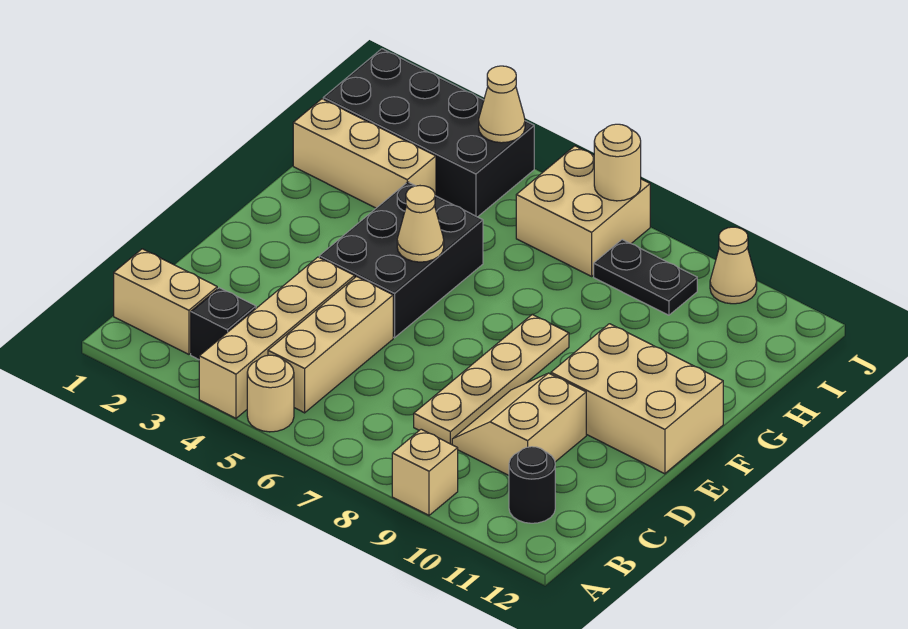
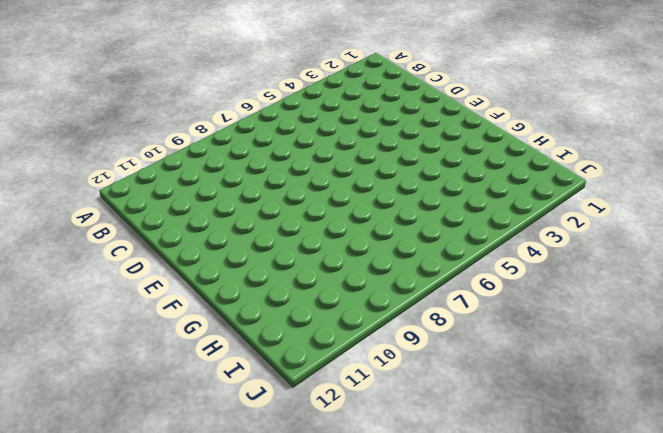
none -> tan 1x4 brick [199,257,355,418]
none -> tan 1x1 round brick [247,355,294,432]
none -> tan 1x1 brick [392,429,458,515]

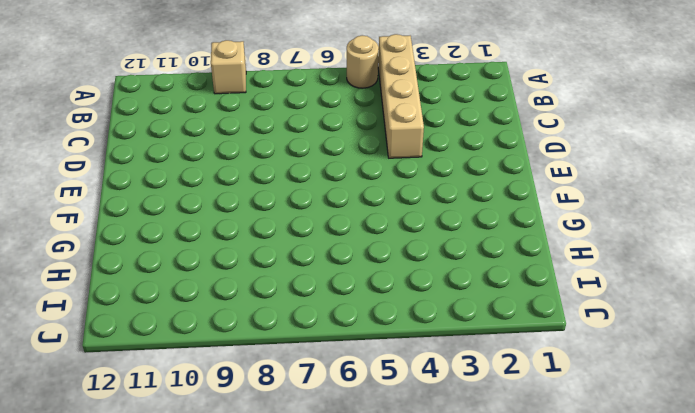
none -> tan 1x2 brick [114,249,217,354]
none -> black 1x1 brick [191,288,256,360]
none -> tan 1x3 brick [268,277,393,413]

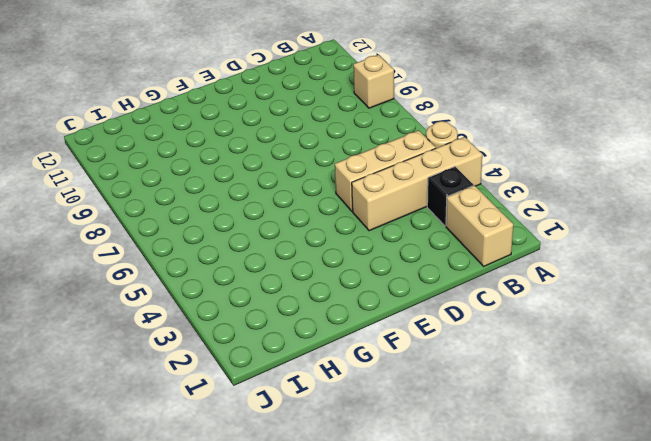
none -> black 1x1 round brick [509,447,555,523]
none -> tan 1x4 plate [414,314,569,445]
none -> tan 2x2 slope [452,373,586,475]

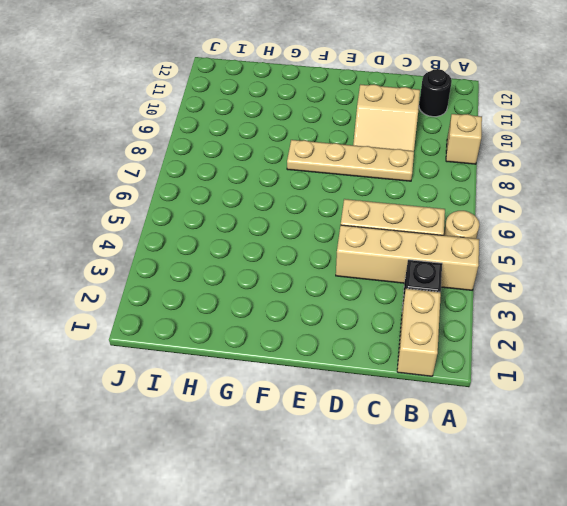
none -> black 2x3 brick [319,182,483,338]
none -> tan 2x3 brick [551,324,723,474]
none -> tan 1x3 brick [293,99,436,208]

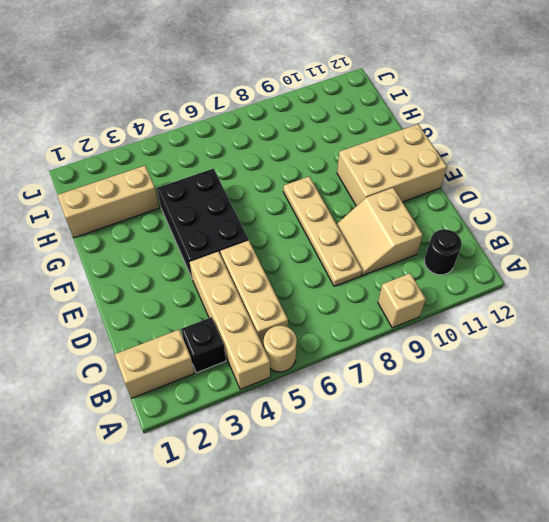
none -> black 2x4 brick [323,49,534,217]
none -> tan 2x2 brick [516,146,650,276]
none -> black 1x2 plate [594,240,697,315]

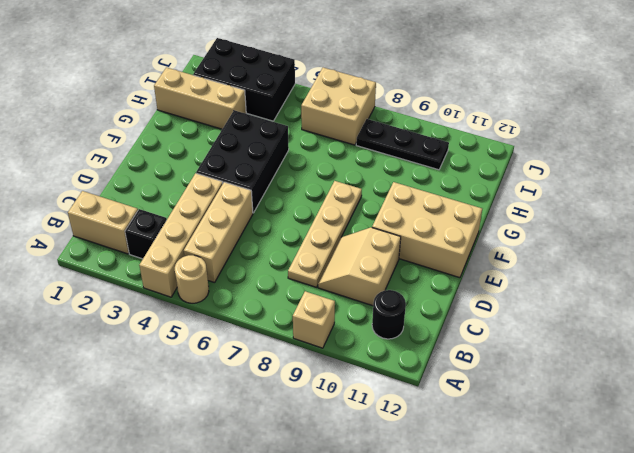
black 2x3 brick [193,38,295,121] -> black 2x4 brick [323,49,534,217]
black 1x3 plate [356,119,449,170] -> black 1x2 plate [594,240,697,315]
none -> tan 1x1 cone [710,227,757,304]
none -> tan 1x1 cone [397,186,444,262]
none -> tan 1x1 cone [479,66,525,143]

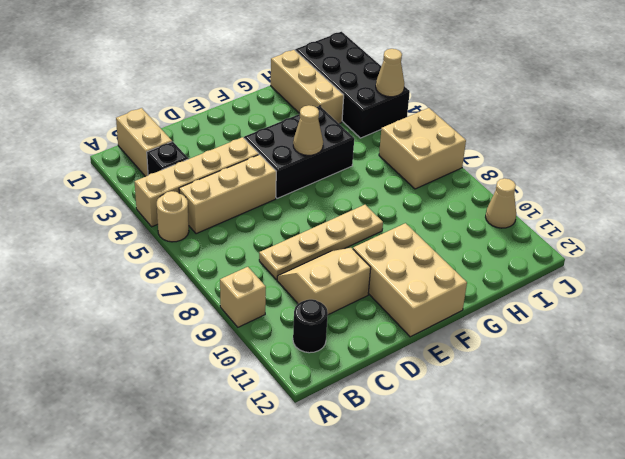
none -> black 1x2 plate [594,240,697,315]
none -> tan 1x1 round brick [594,124,641,201]

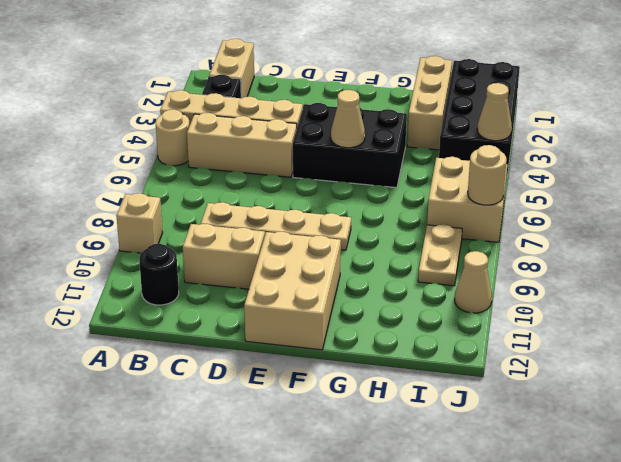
tan 1x2 plate [418,224,462,286] -> black 1x2 plate [594,240,697,315]

